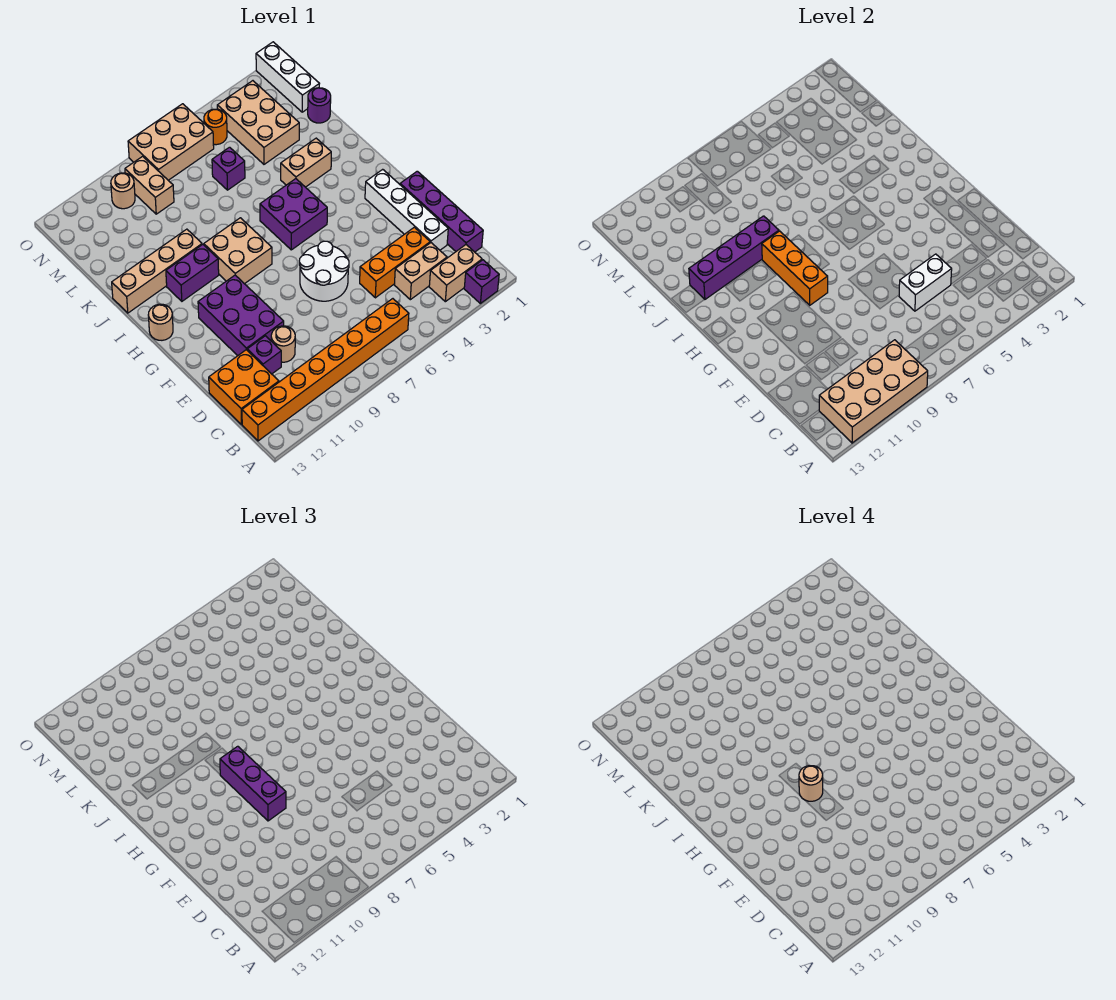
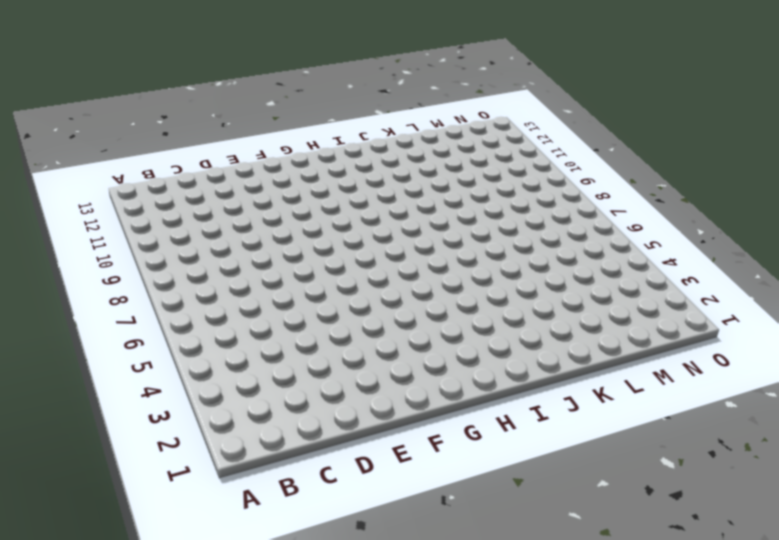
none -> purple 1x1 brick [464,260,499,303]
none -> tan 1x2 brick [429,245,482,302]
none -> orange 1x8 brick [242,299,409,441]
none -> purple 1x4 brick [400,171,483,252]

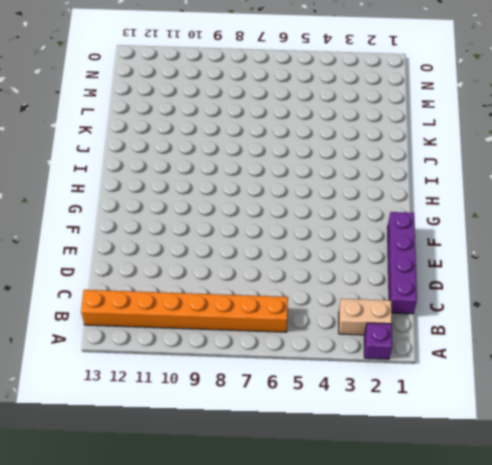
none -> tan 1x2 brick [394,243,447,300]
none -> orange 2x2 brick [209,350,279,425]
none -> white 1x4 brick [365,169,448,250]
none -> orange 1x3 brick [360,227,430,298]

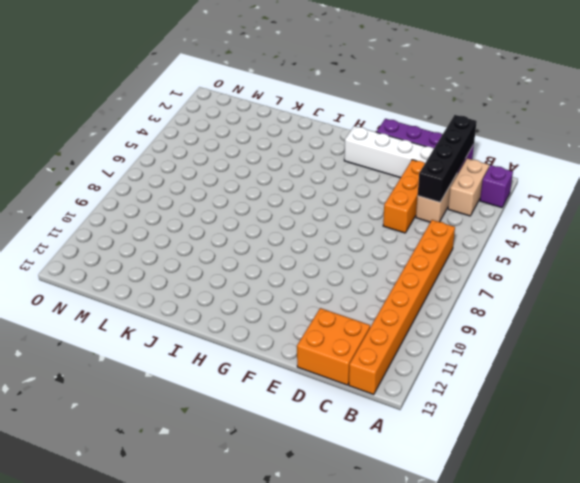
black 1x4 brick [418,115,477,202] -> none
none -> tan 1x1 round brick [271,326,295,362]
none -> purple 1x1 brick [247,336,281,374]
none -> white 2x2 round brick [299,241,349,301]
none -> purple 2x3 brick [198,275,284,356]

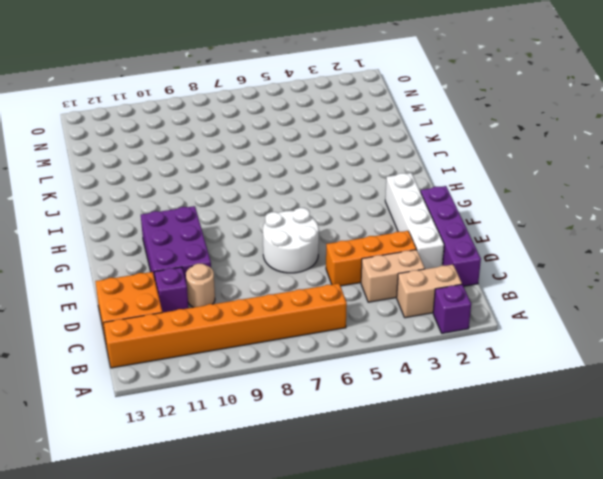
none -> purple 2x2 brick [260,179,327,250]
none -> tan 2x2 brick [204,218,272,284]
none -> tan 1x1 round brick [148,304,173,340]
none -> purple 1x2 brick [166,244,219,301]

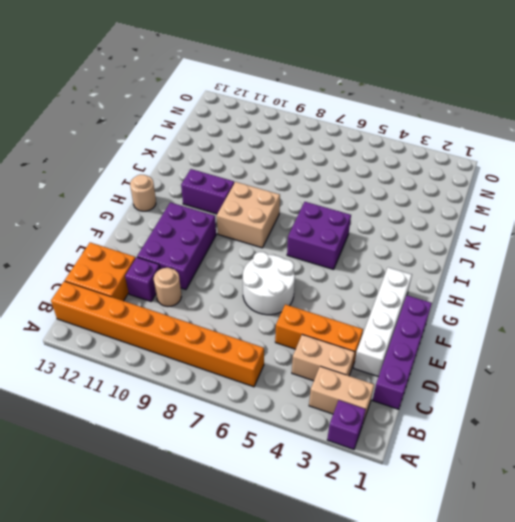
none -> tan 1x2 brick [281,138,331,187]
none -> tan 1x4 brick [112,229,202,313]
none -> purple 1x1 round brick [308,88,331,123]
none -> tan 2x3 brick [217,81,299,164]

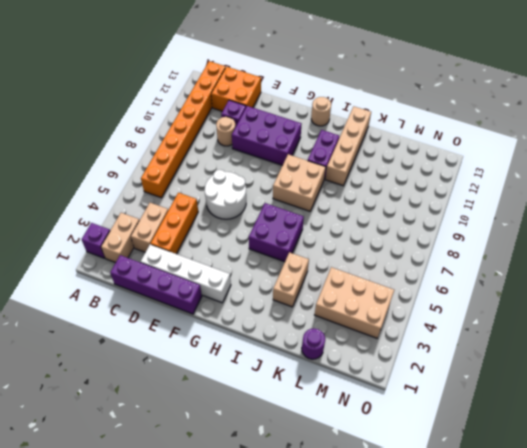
none -> purple 1x1 brick [212,147,245,190]
none -> white 1x3 brick [256,42,319,112]
none -> tan 1x2 brick [125,156,174,214]
none -> orange 1x1 round brick [204,109,227,145]

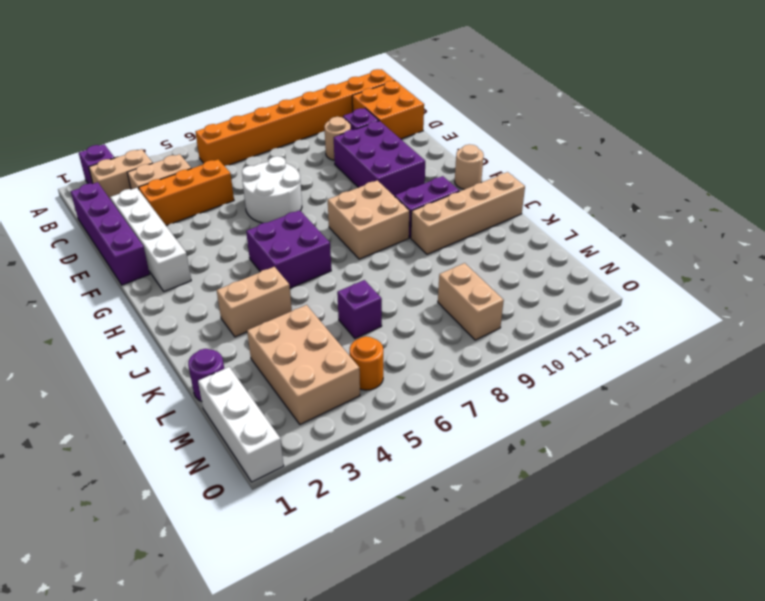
none -> tan 2x3 brick [128,104,214,180]
none -> tan 1x1 round brick [111,173,135,209]
none -> tan 2x4 brick [819,340,928,443]
none -> white 1x2 brick [899,254,952,311]

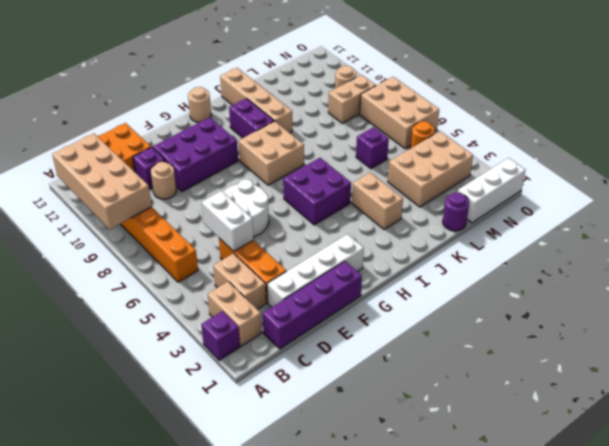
none -> orange 1x3 brick [762,231,828,305]
none -> purple 1x4 brick [689,216,779,299]
none -> purple 1x3 brick [220,746,286,821]
none -> tan 1x1 round brick [799,766,823,801]

